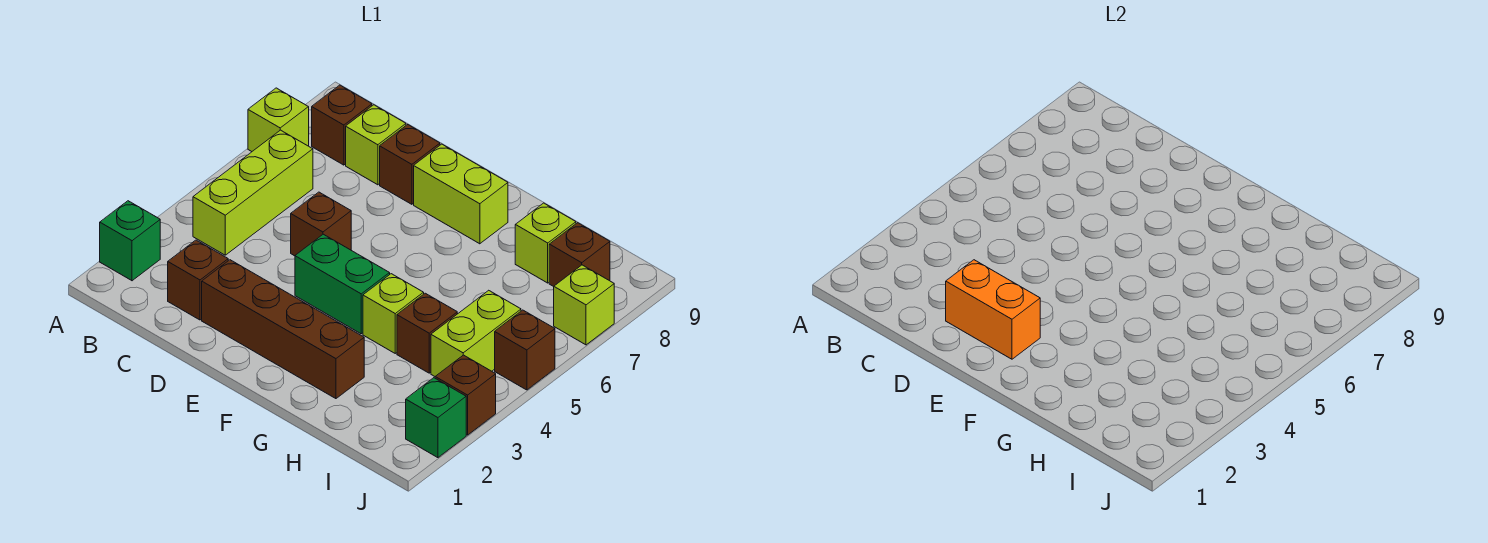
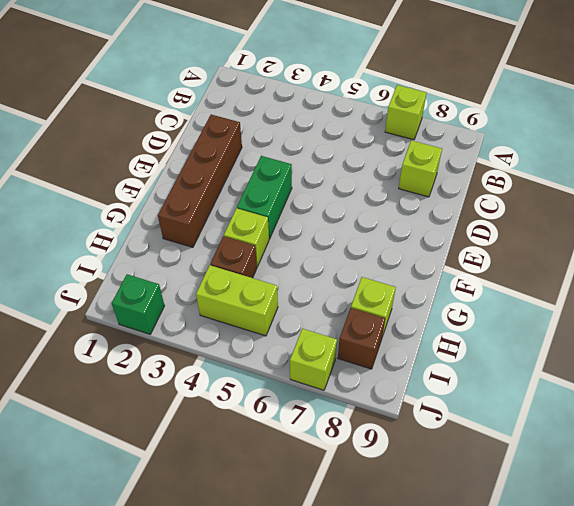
none -> green 1x1 brick [100,201,160,281]
none -> lime 1x3 brick [193,130,313,255]
none -> brown 1x1 brick [312,85,372,165]

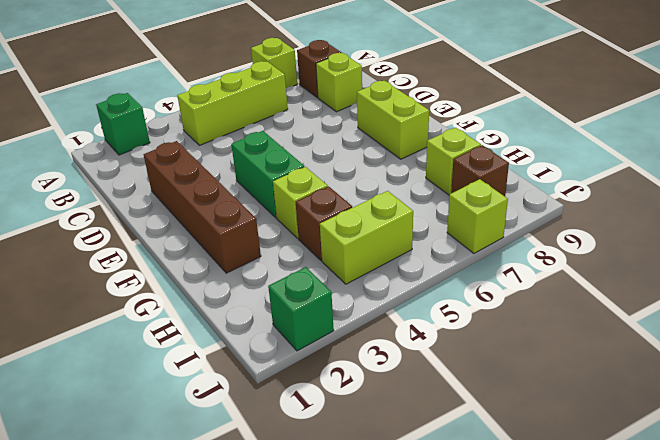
none -> brown 1x1 brick [168,240,228,320]
none -> brown 1x1 brick [291,192,351,256]
none -> brown 1x1 brick [380,125,440,204]

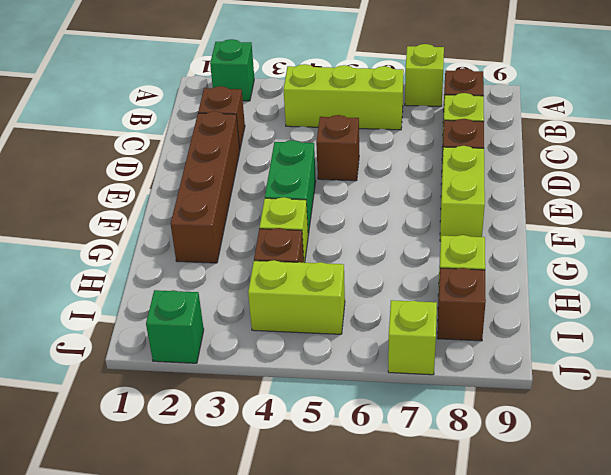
none -> brown 1x1 brick [435,355,496,435]
none -> brown 1x1 brick [495,310,555,390]
none -> orange 1x2 brick [946,260,1040,359]

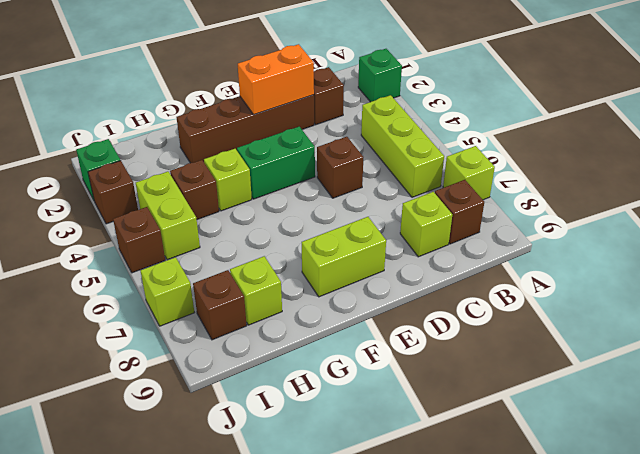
none -> brown 1x1 brick [380,125,440,204]

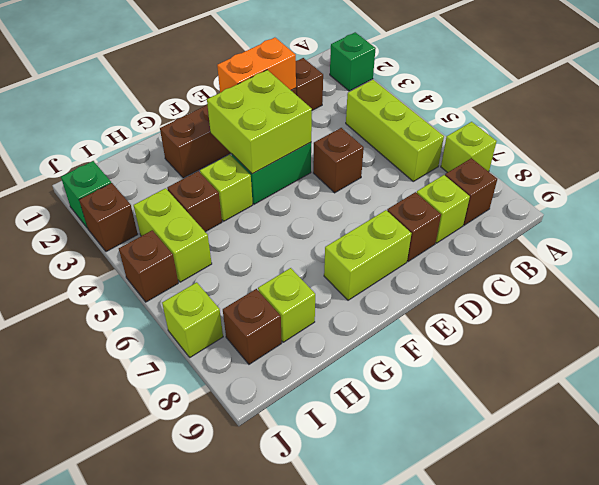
lime 2x2 brick [207,70,312,174] -> none

